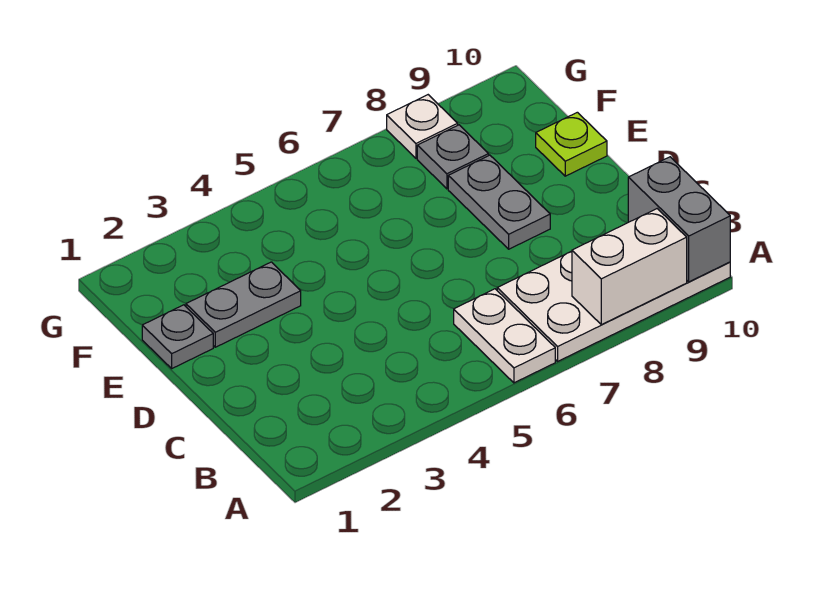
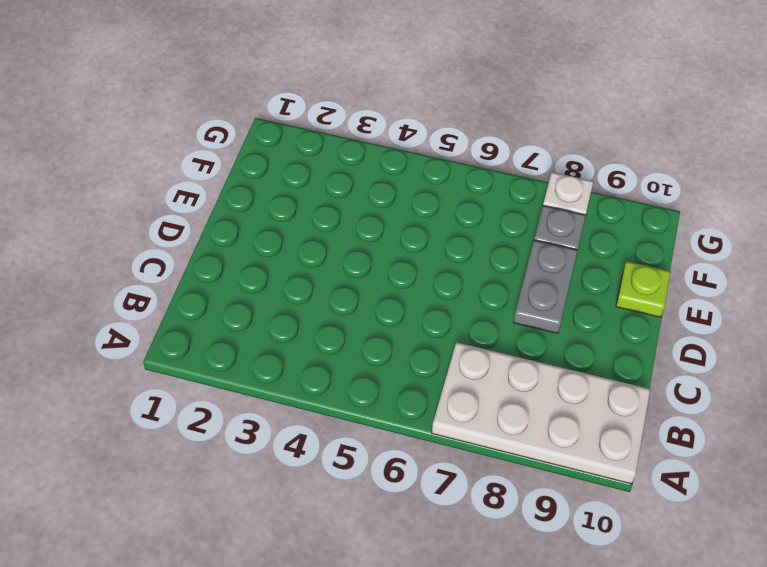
none -> white 1x2 plate [454,289,555,383]
none -> grey 1x1 plate [142,305,213,368]

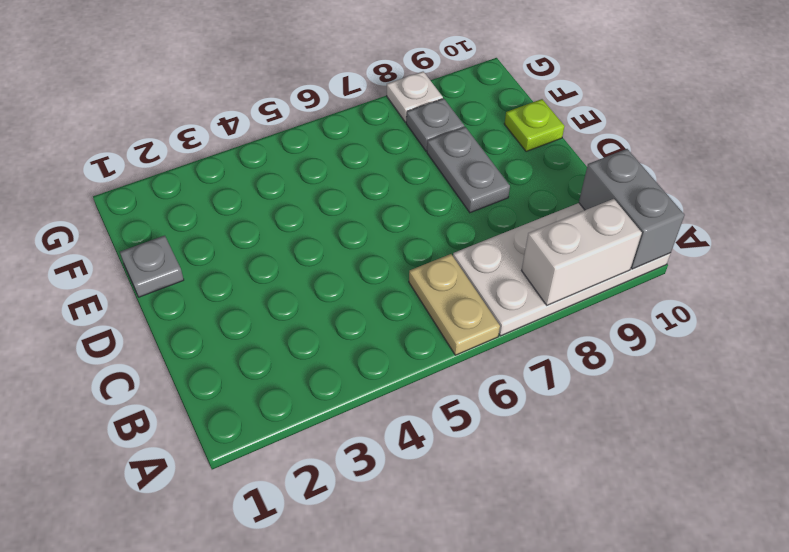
tan 1x2 plate [409,254,500,355] -> white 1x2 plate [454,289,555,383]
none -> grey 1x2 plate [186,262,301,347]

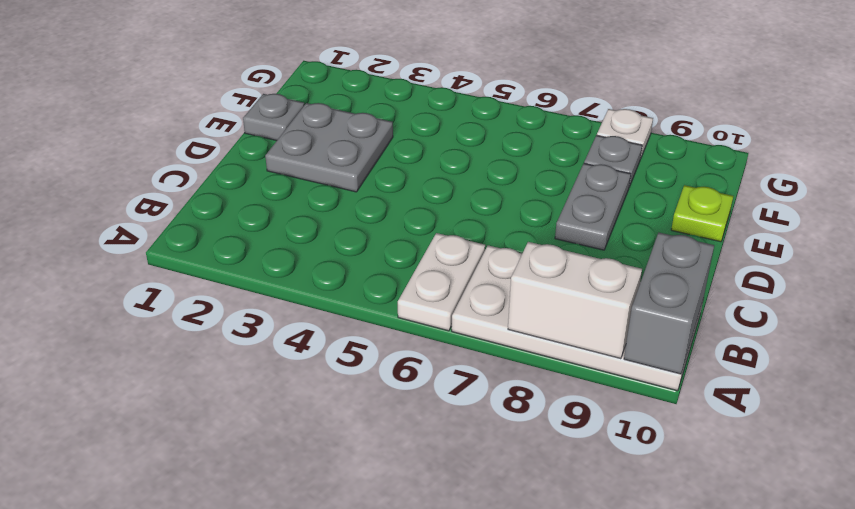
grey 2x2 plate [265,103,393,192] -> grey 1x2 plate [186,262,301,347]

